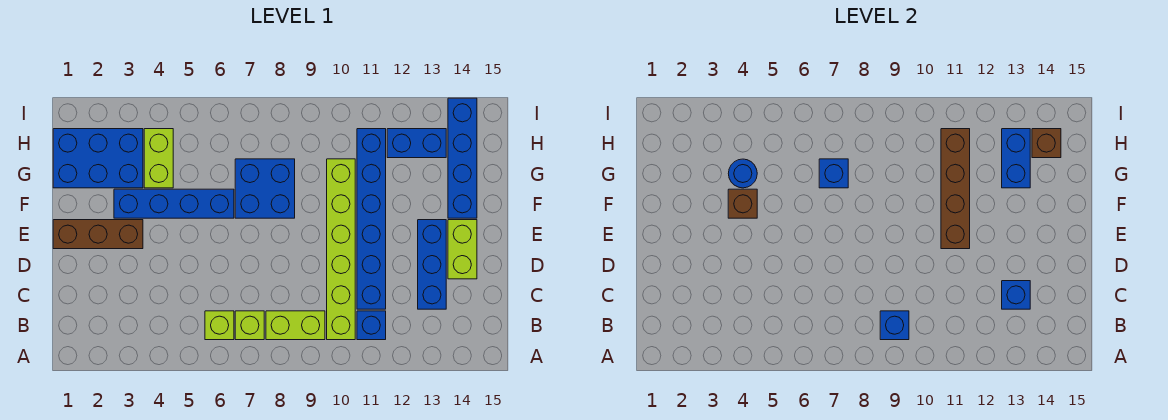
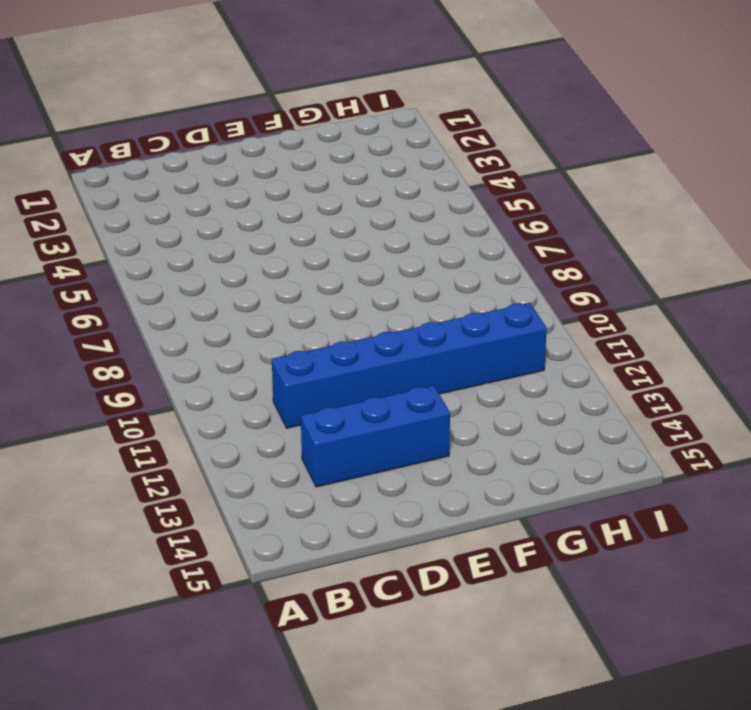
none -> lime 1x1 brick [205,311,234,340]
none -> lime 1x1 brick [235,311,264,340]
none -> lime 1x2 brick [266,311,325,340]

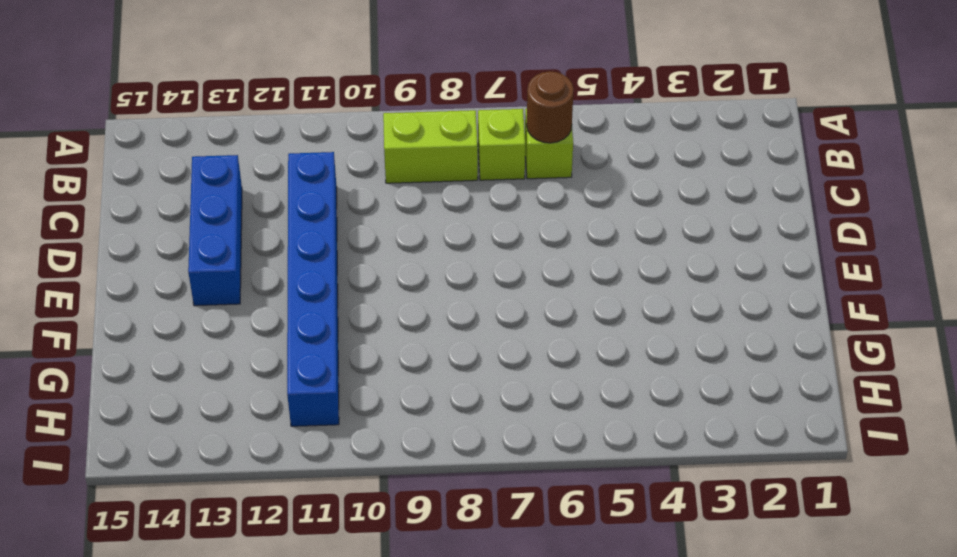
brown 1x1 round brick [527,71,574,143] -> none
none -> lime 1x6 brick [327,159,355,340]
none -> blue 1x1 brick [357,311,386,340]
none -> lime 1x2 brick [448,220,477,279]

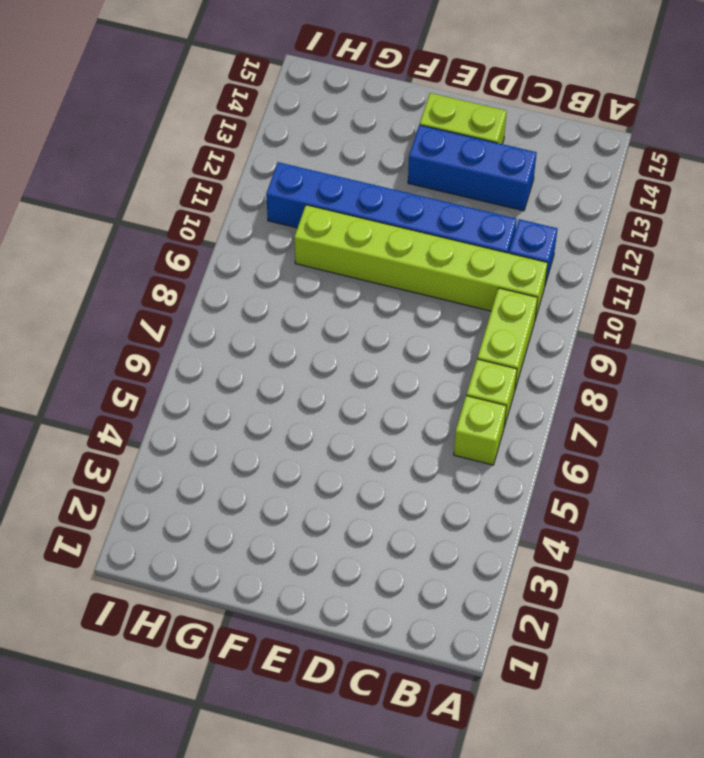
none -> brown 1x3 brick [53,220,143,249]
none -> blue 1x4 brick [114,189,234,218]
none -> blue 2x2 brick [235,159,295,218]

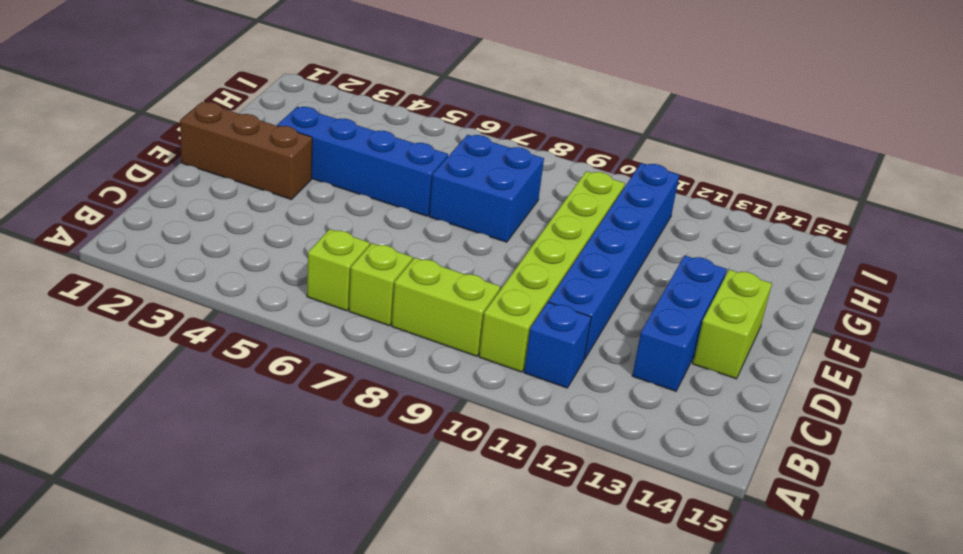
none -> blue 1x4 brick [448,98,477,218]
none -> blue 2x3 brick [53,129,143,188]
none -> lime 1x2 brick [144,129,173,188]

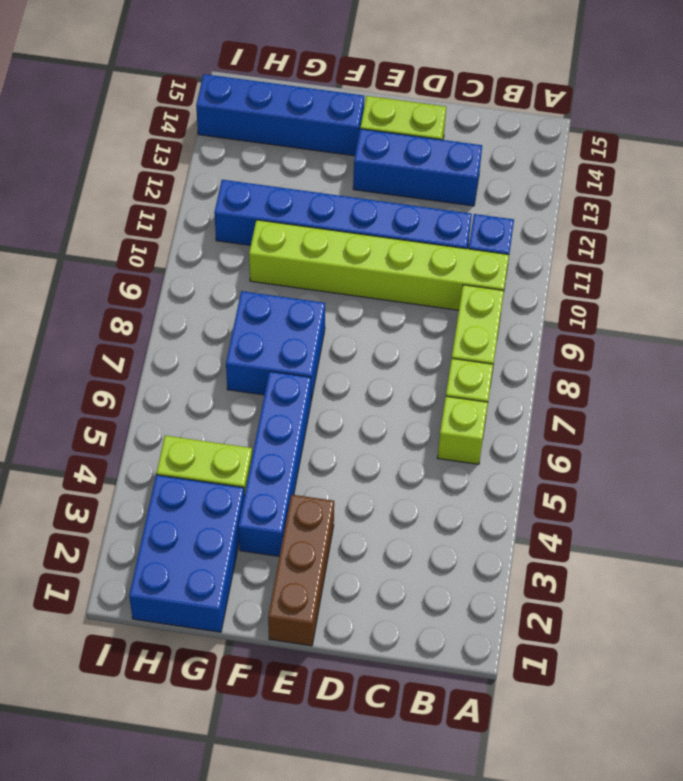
none -> blue 1x2 brick [387,129,446,158]
none -> blue 1x1 brick [880,311,909,340]
none -> blue 1x1 brick [1002,281,1030,309]

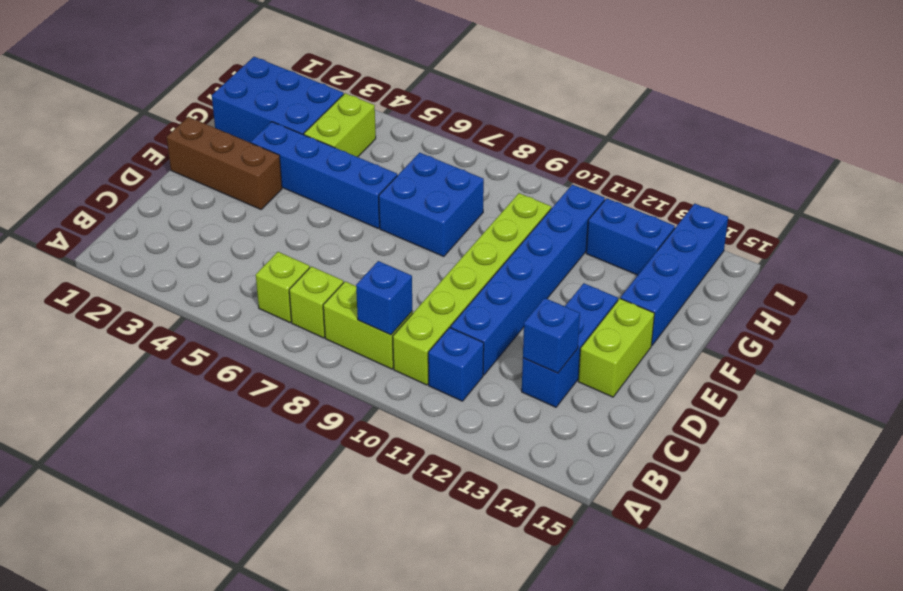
none -> brown 1x4 brick [941,129,970,249]
none -> brown 1x1 brick [728,189,757,218]
none -> blue 1x1 round brick [728,159,757,188]

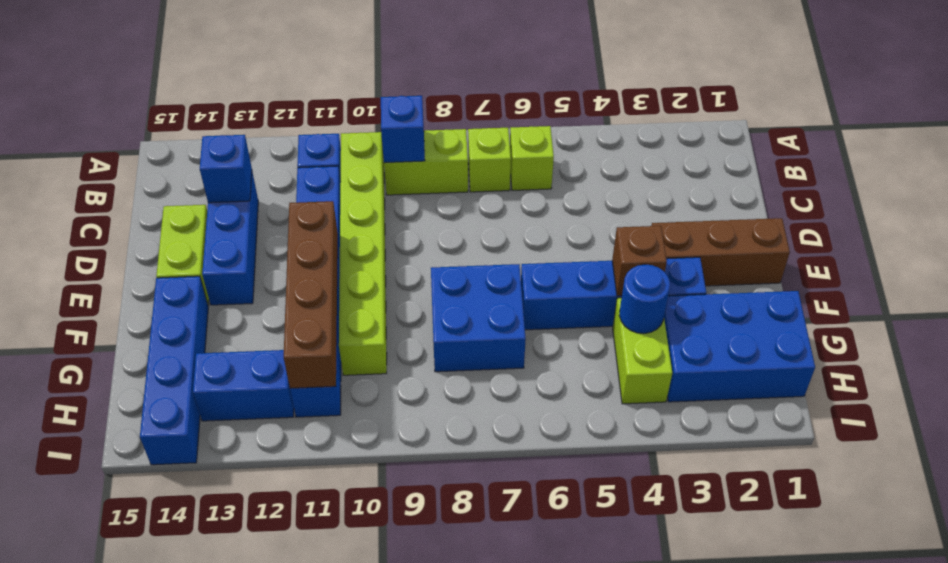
none -> blue 1x1 brick [819,159,848,188]
none -> blue 1x2 brick [1002,129,1030,188]
none -> brown 1x1 brick [1032,129,1061,158]

